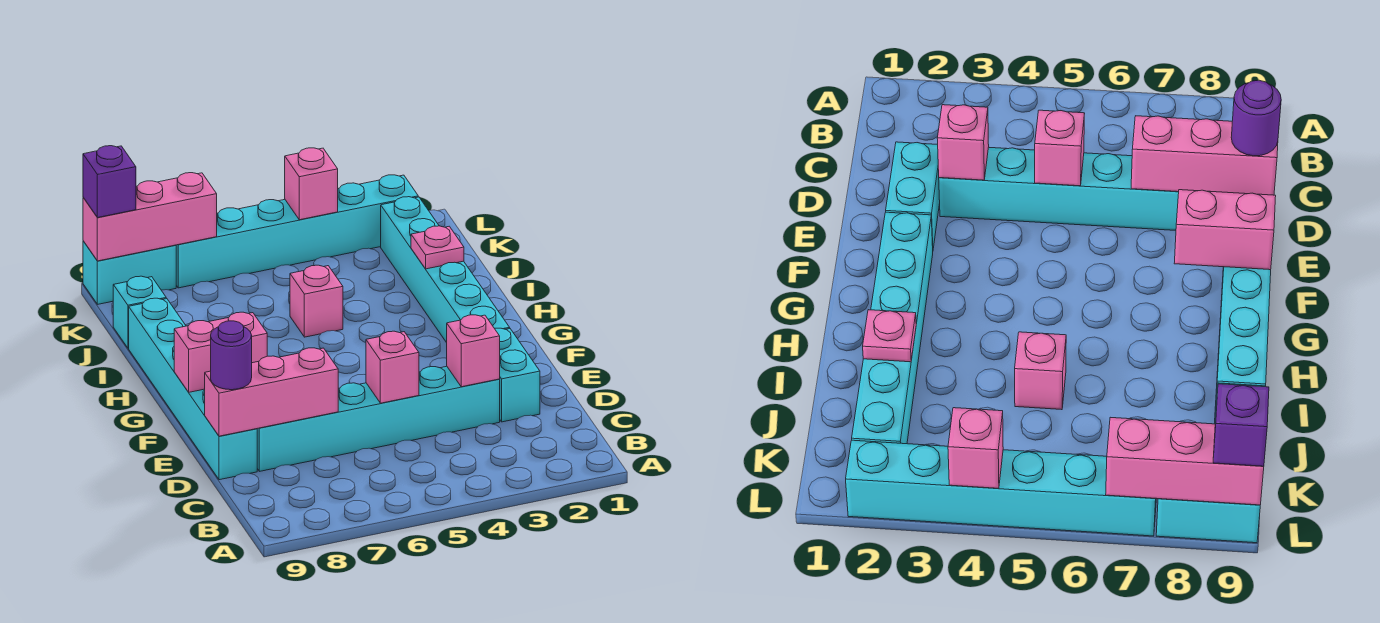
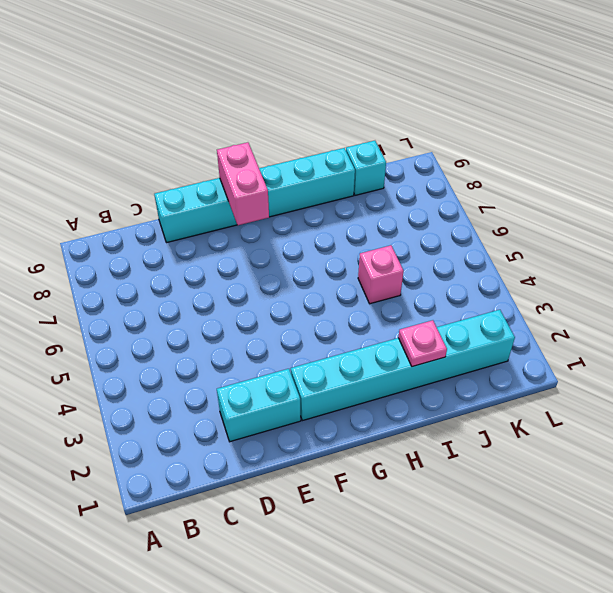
none -> cyan 1x6 brick [257,366,500,471]
none -> cyan 1x6 brick [176,175,418,288]
none -> cyan 1x2 brick [83,241,176,304]

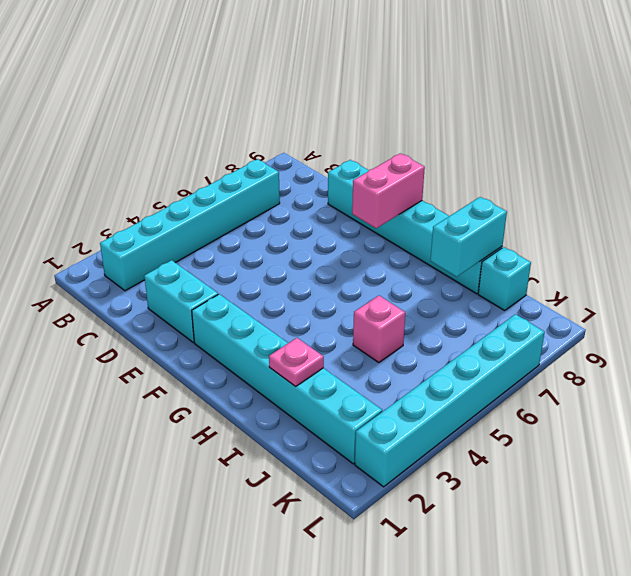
cyan 1x6 brick [100,159,280,291] -> cyan 1x6 brick moved to [257,366,500,471]
cyan 1x2 brick [430,197,507,277] -> cyan 1x2 brick moved to [83,241,176,304]
none -> pink 1x1 brick [447,315,500,387]
none -> pink 1x1 brick [366,331,419,403]
none -> pink 1x3 brick [205,348,338,436]

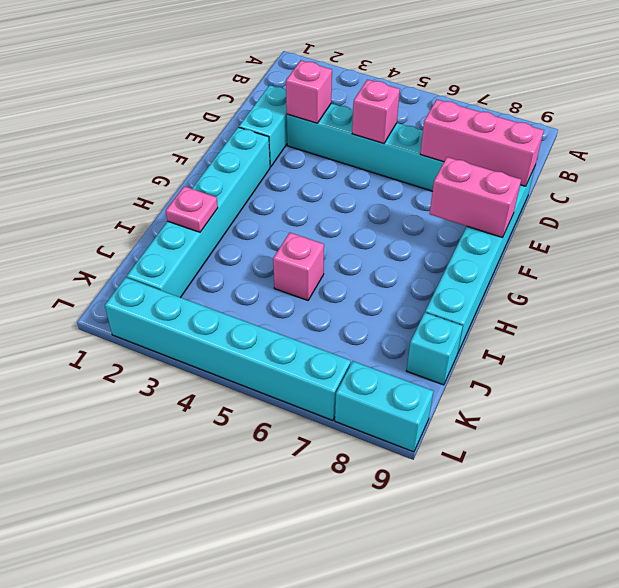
none -> pink 1x1 brick [285,148,338,220]
none -> pink 1x3 brick [83,173,217,261]
none -> purple 1x1 round brick [211,321,252,390]

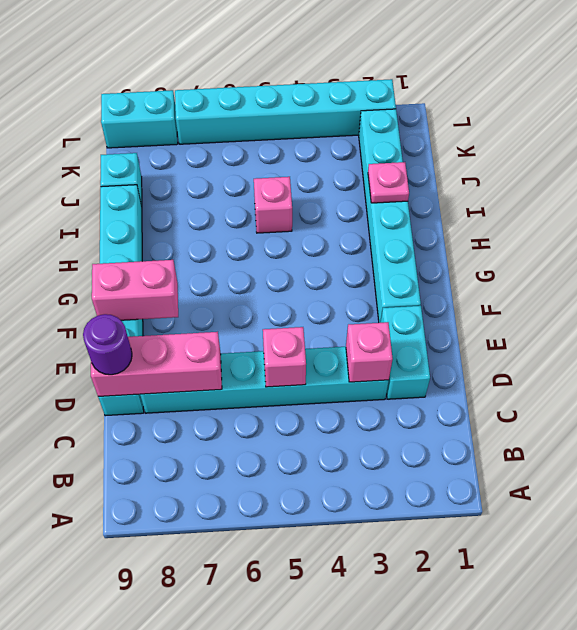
none -> pink 1x1 brick [285,148,338,220]
none -> pink 1x3 brick [83,173,217,261]
none -> purple 1x1 brick [83,146,136,218]

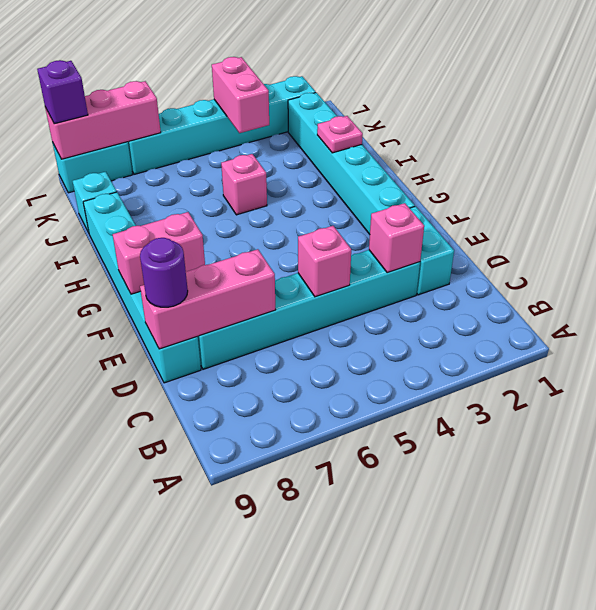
pink 1x2 brick [212,57,269,133] -> pink 1x1 brick [285,148,338,220]

